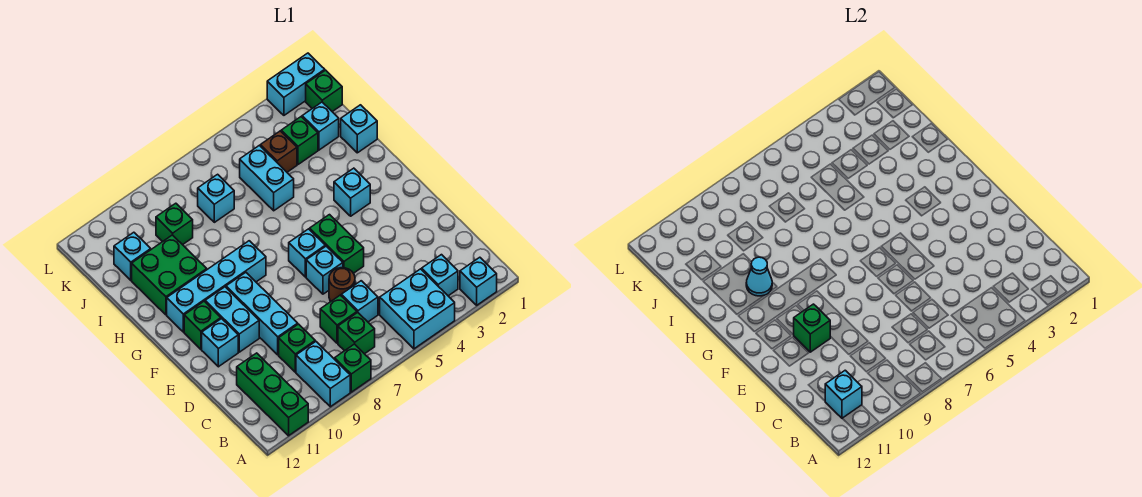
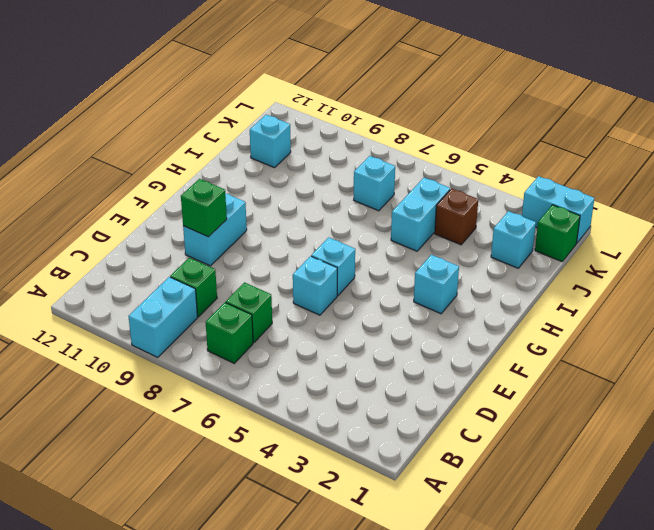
none -> cyan 1x1 brick [460,257,497,305]
none -> cyan 2x2 brick [380,269,455,349]
none -> green 1x1 brick [335,344,371,392]
none -> green 1x3 brick [237,353,308,436]

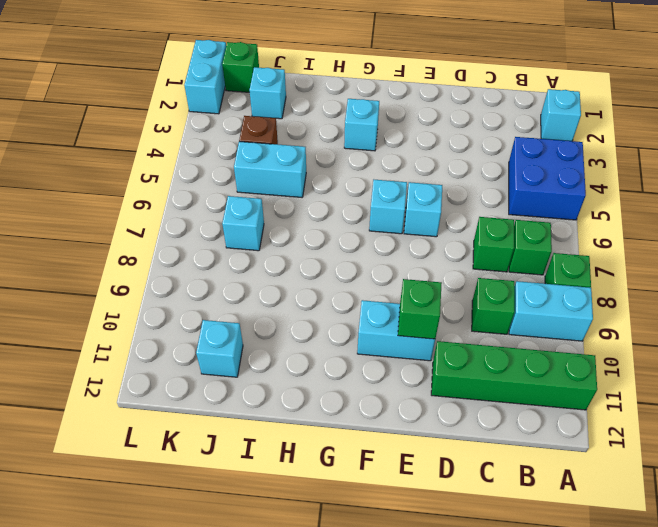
blue 2x2 brick [509,137,586,220] -> cyan 2x2 brick [380,269,455,349]
green 1x4 brick [431,341,597,410] -> green 1x3 brick [237,353,308,436]
none -> cyan 1x1 brick [422,255,458,296]
none -> cyan 1x1 brick [341,281,378,322]
none -> brown 1x1 round brick [329,268,355,301]
none -> cyan 1x3 brick [226,272,298,355]

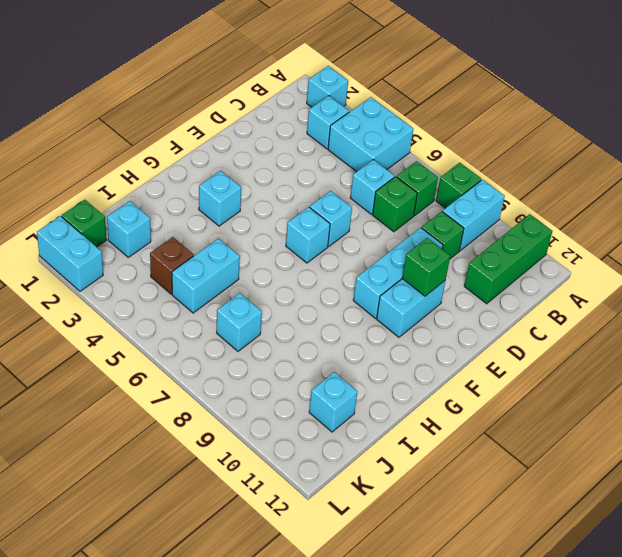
none -> brown 1x1 round brick [329,268,355,301]
none -> green 1x2 brick [310,215,364,273]
none -> cyan 1x1 brick [202,319,238,367]
none -> green 1x1 brick [184,301,221,349]

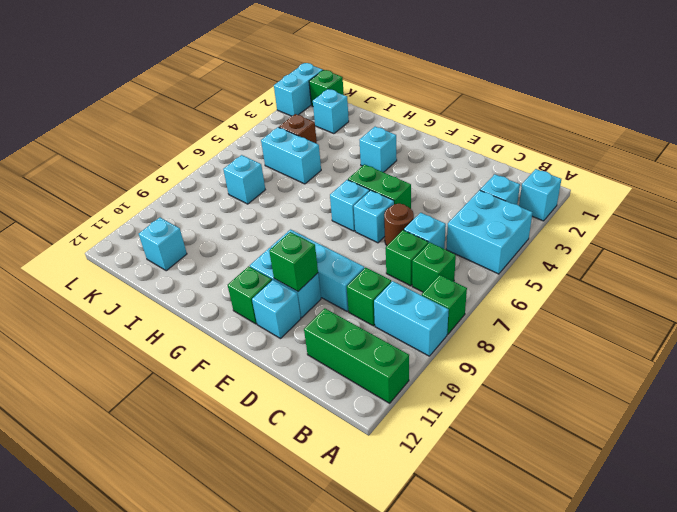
none -> cyan 1x4 brick [167,241,266,332]
none -> green 2x2 brick [132,235,207,315]
none -> cyan 1x1 brick [341,105,377,153]
none -> green 1x1 brick [281,117,318,164]

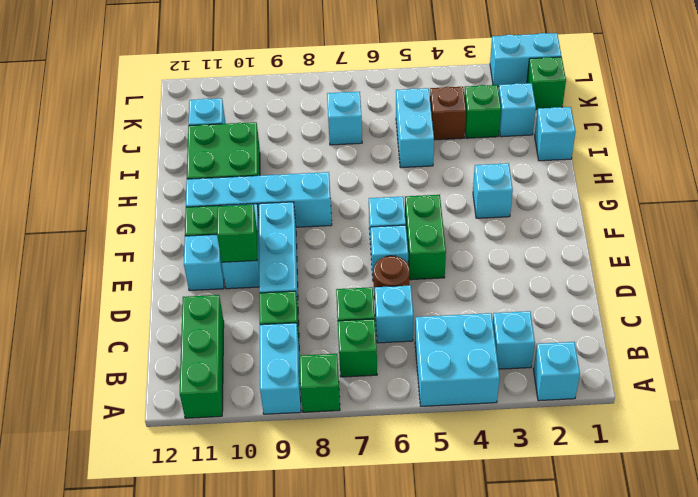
none -> green 1x1 brick [156,203,193,245]
none -> cyan 1x1 brick [825,370,862,418]
none -> cyan 1x1 cone [746,257,772,296]

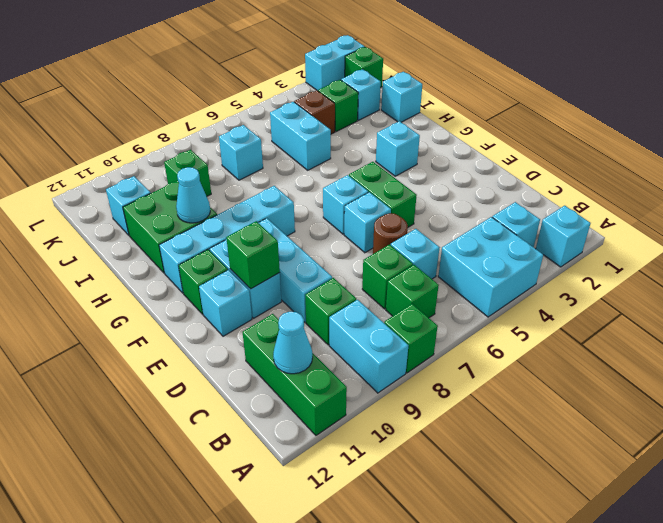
cyan 1x1 cone [273,312,312,374] -> cyan 1x1 brick [825,370,862,418]

